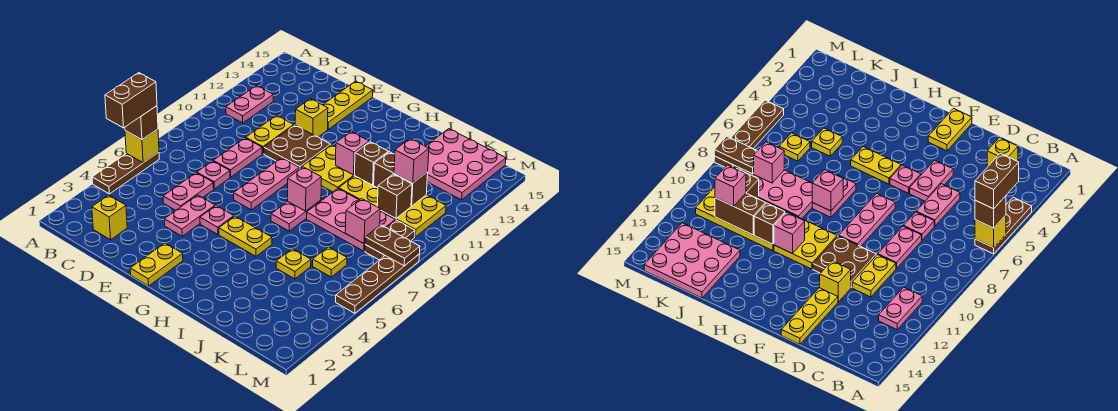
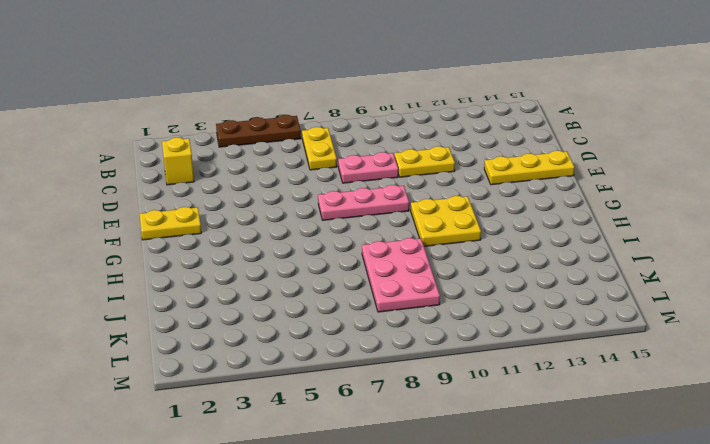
yellow 1x2 plate [302,127,337,170] -> yellow 1x2 plate moved to [219,216,272,256]
none -> pink 1x2 plate [226,86,273,123]
none -> pink 1x2 plate [163,173,214,210]
none -> pink 1x1 plate [197,161,230,189]
none -> pink 1x2 plate [164,195,215,236]

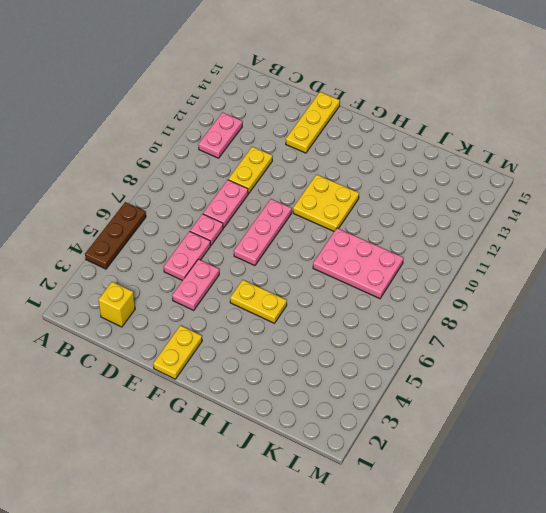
none -> brown 2x2 plate [264,125,331,169]
none -> yellow 1x1 brick [295,99,328,137]
none -> pink 1x1 plate [200,206,234,235]
none -> pink 1x2 plate [271,200,321,231]

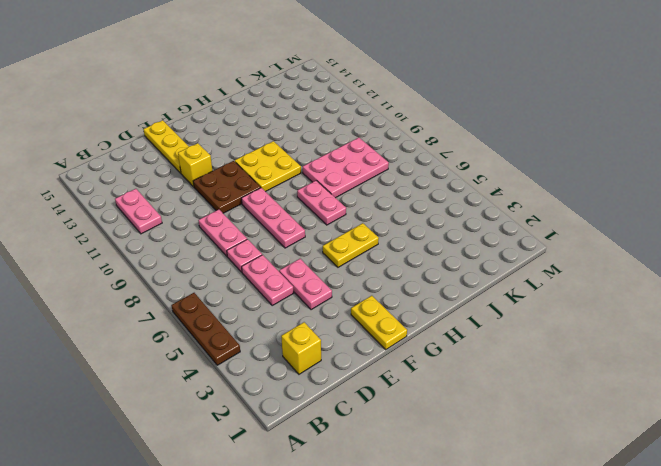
none -> yellow 1x2 plate [246,115,294,154]
none -> pink 1x1 plate [200,206,234,235]
none -> yellow 2x4 plate [339,176,446,237]
none -> yellow 1x1 plate [276,249,311,279]

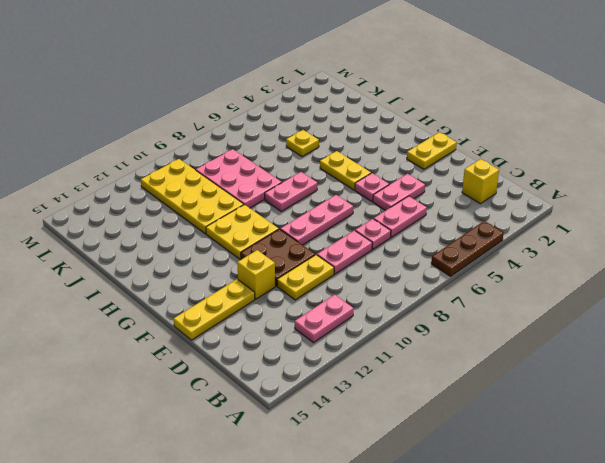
none -> pink 3x3 plate [426,129,506,200]
none -> yellow 1x1 plate [313,247,347,277]
none -> brown 1x2 plate [365,220,415,260]
none -> brown 1x4 plate [336,255,419,313]

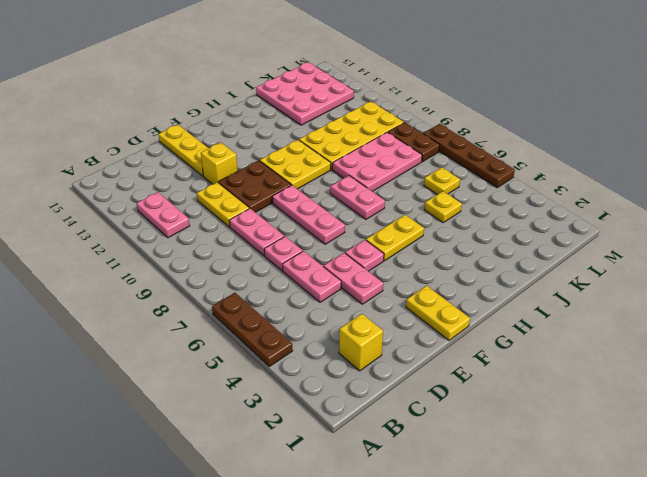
none -> yellow 1x1 brick [125,129,159,163]
none -> pink 1x1 brick [288,167,321,211]
none -> pink 1x1 brick [336,132,369,175]
none -> brown 1x1 brick [354,142,388,185]

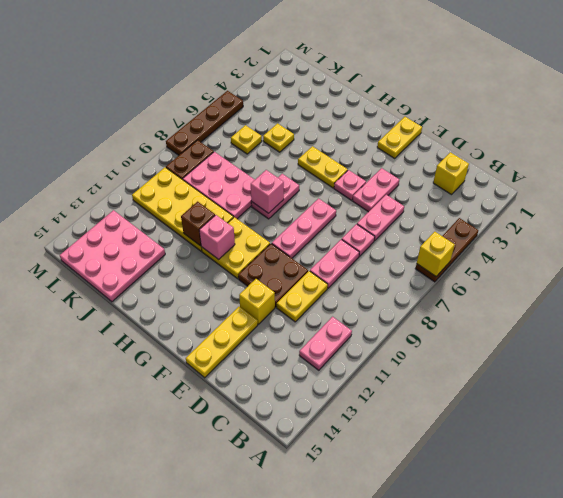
none -> brown 1x2 brick [374,152,428,206]
none -> pink 1x1 brick [345,199,380,244]
none -> brown 1x1 brick [377,174,412,218]
none -> brown 1x2 plate [365,225,420,266]

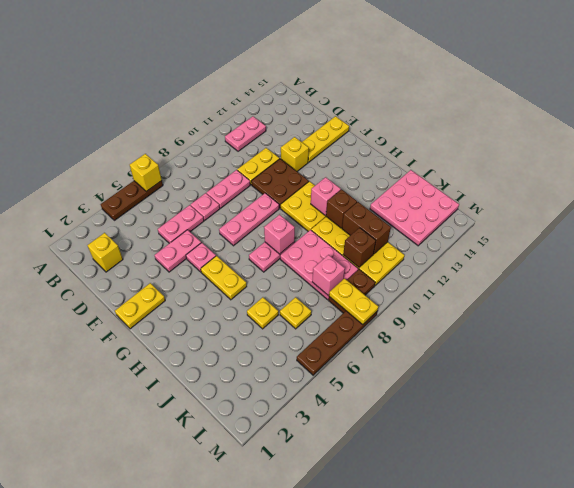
yellow 1x2 plate [329,279,378,325] -> brown 1x2 plate [365,225,420,266]
none -> brown 1x1 brick [125,106,158,140]
none -> pink 1x1 brick [394,139,429,183]
none -> brown 1x2 brick [105,73,157,128]

